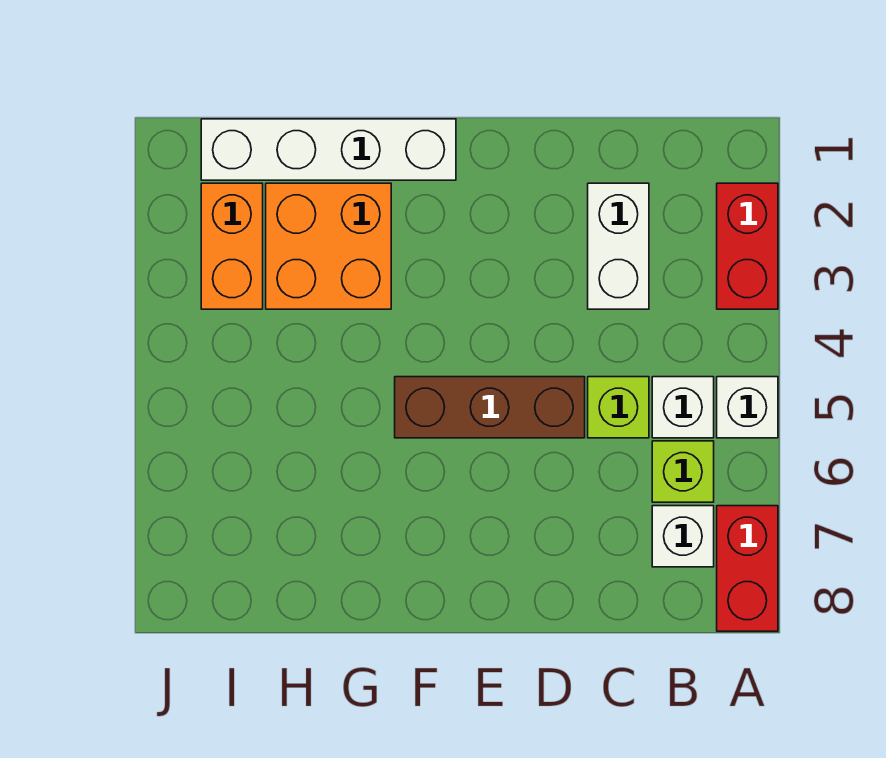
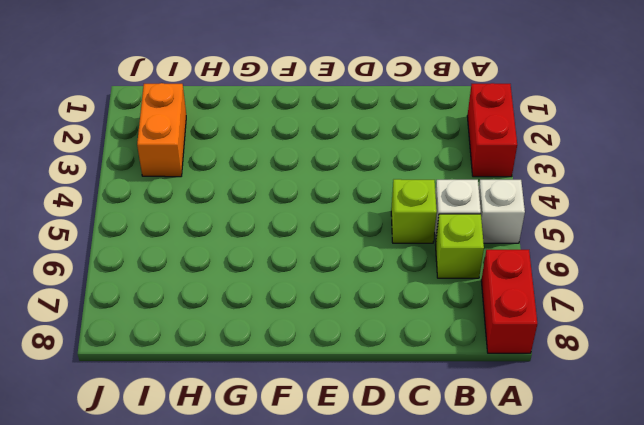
none -> white 1x1 brick [652,506,714,567]
none -> white 1x2 brick [588,183,649,309]
none -> brown 1x3 brick [395,377,585,438]

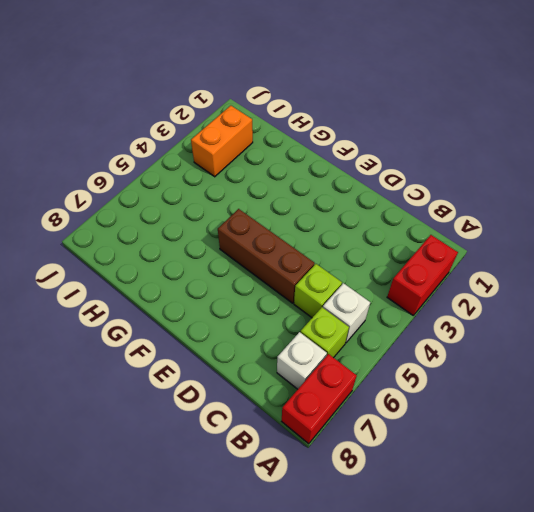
none -> white 1x1 brick [717,377,778,438]
none -> white 1x2 brick [588,183,649,309]
none -> white 1x4 brick [201,119,456,180]

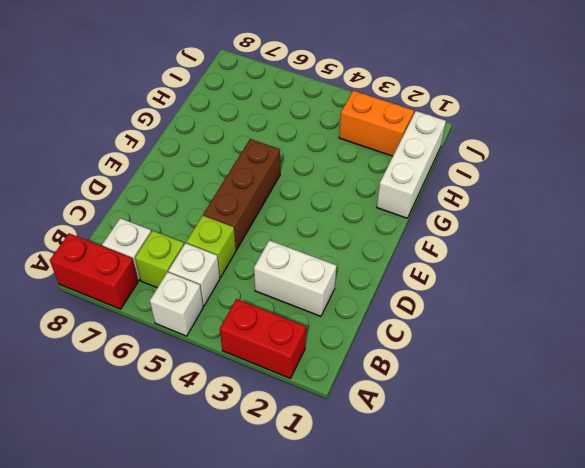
white 1x3 brick [377,111,446,218] -> white 1x4 brick [201,119,456,180]
none -> orange 2x2 brick [266,183,391,309]

